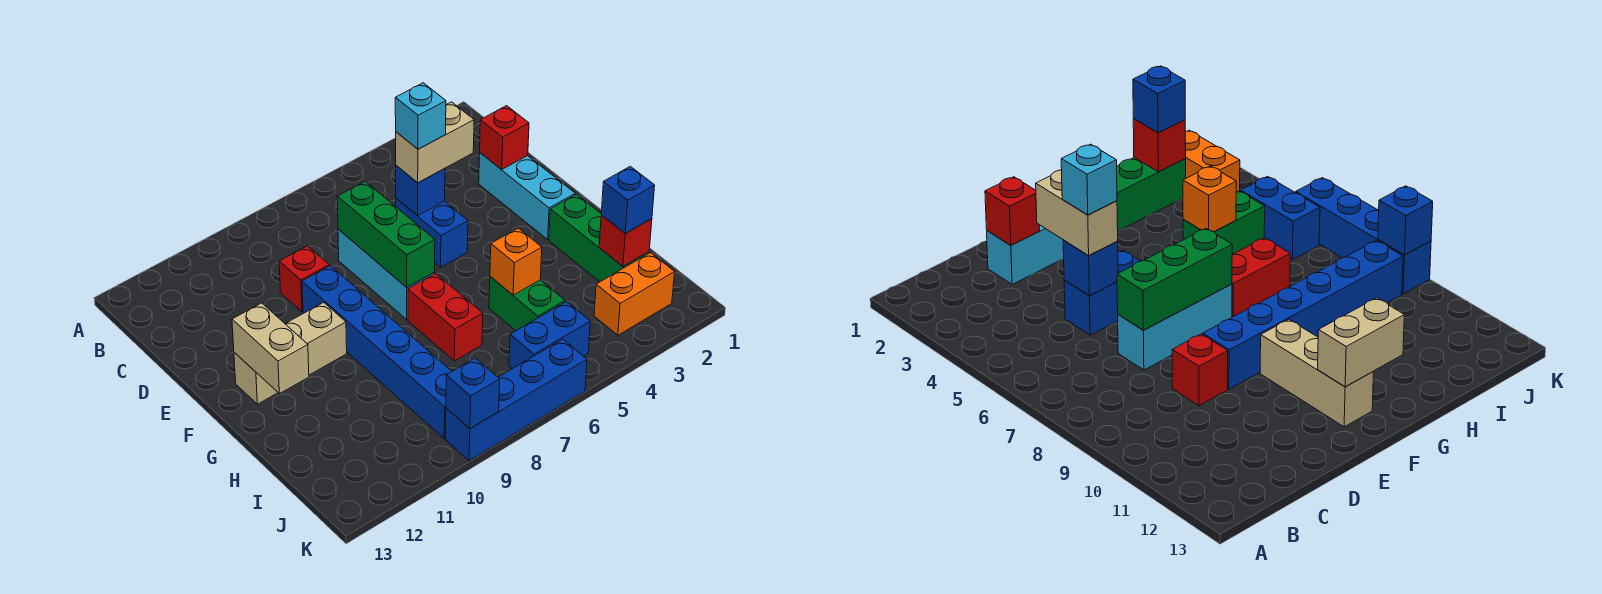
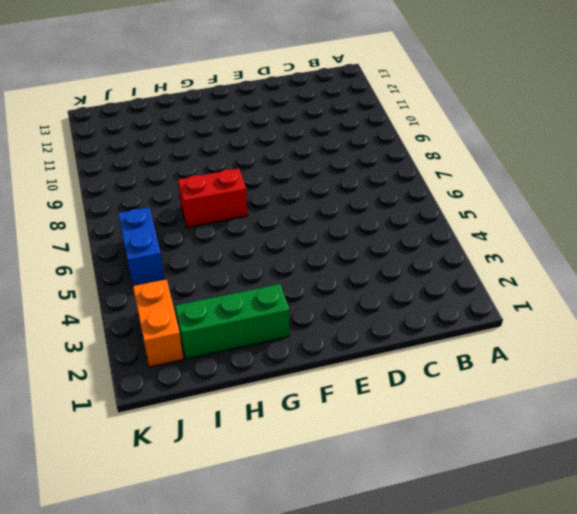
none -> cyan 1x3 brick [479,153,575,239]
none -> blue 1x2 brick [396,198,468,267]
none -> cyan 1x3 brick [338,229,435,319]

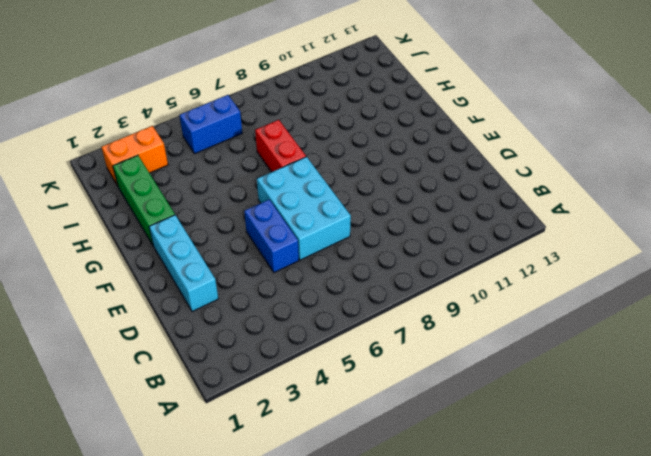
cyan 2x3 brick [257,157,351,260] -> cyan 1x3 brick [338,229,435,319]
none -> red 1x1 brick [279,246,329,312]
none -> blue 1x6 brick [302,266,452,438]
none -> tan 1x3 brick [234,302,347,404]

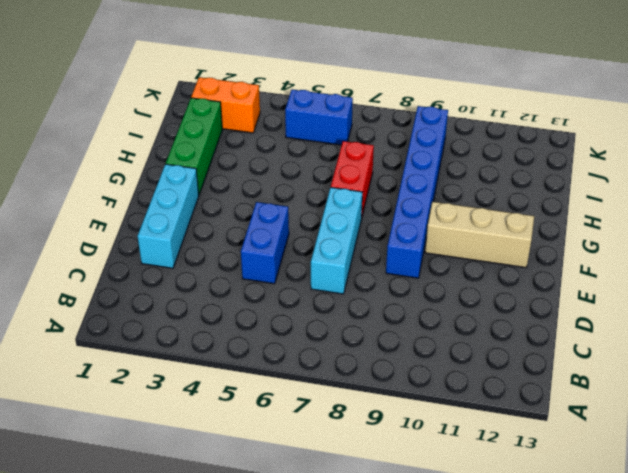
none -> red 1x1 brick [279,246,329,312]
none -> green 1x2 brick [489,277,565,331]
none -> blue 1x4 brick [445,339,587,461]

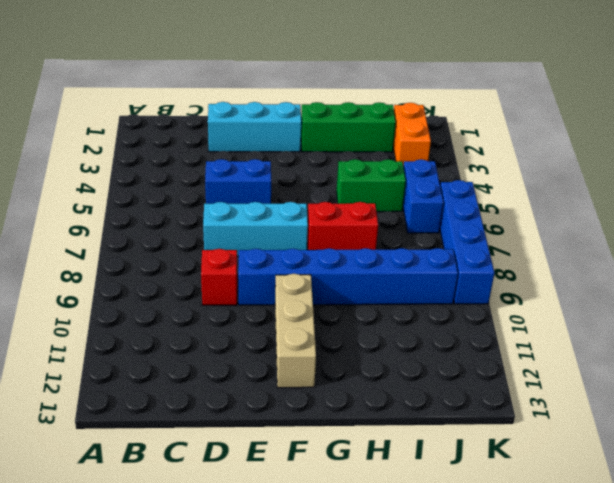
none -> red 1x1 brick [480,106,529,170]
none -> blue 1x1 brick [396,166,445,216]
none -> green 1x3 brick [337,181,435,287]

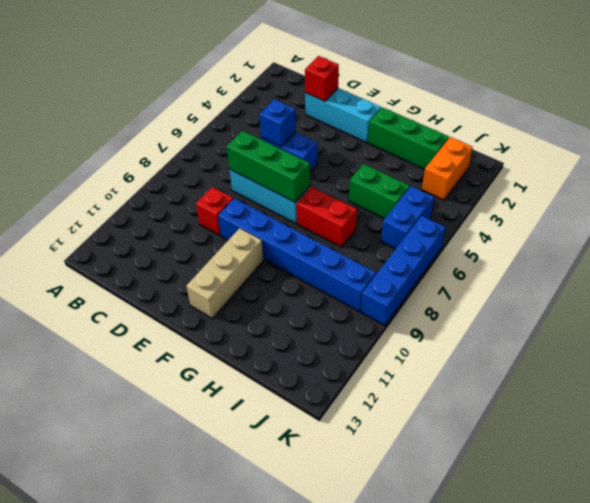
none -> tan 1x2 brick [232,303,309,394]
none -> orange 1x1 brick [490,228,542,295]
none -> red 1x1 brick [599,215,652,266]

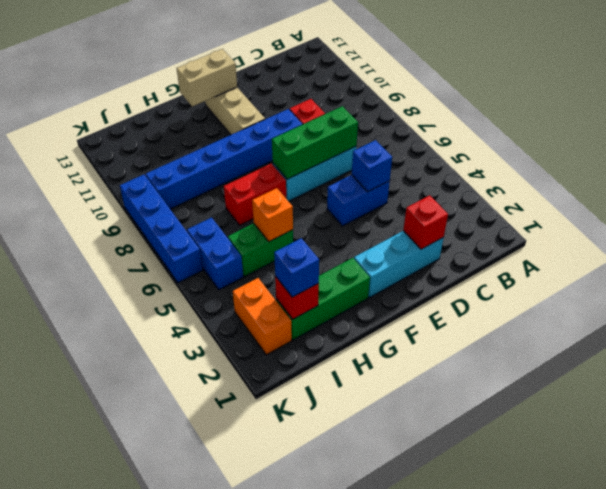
none -> blue 1x1 brick [446,358,500,429]
none -> tan 1x2 brick [396,102,474,183]
none -> cyan 1x1 brick [395,83,446,149]

